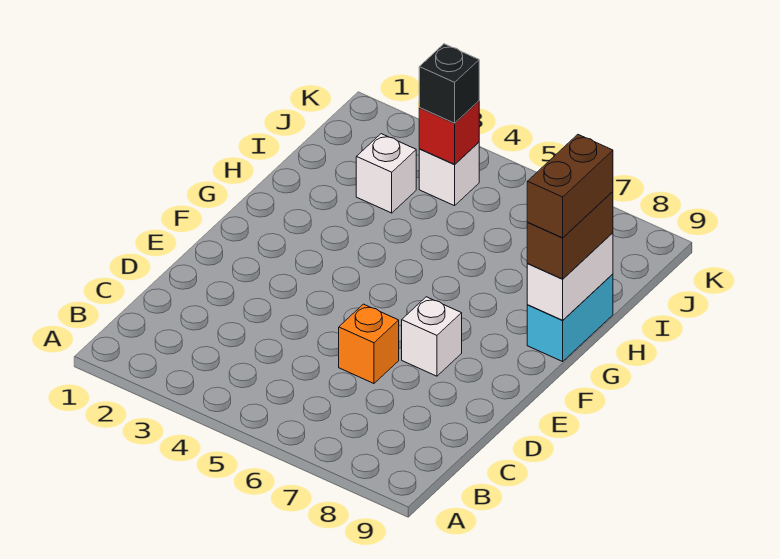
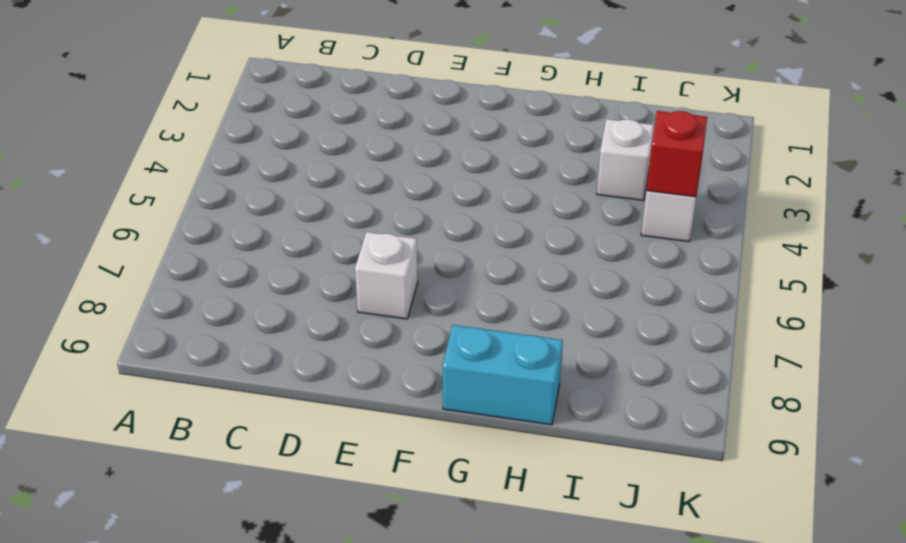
none -> orange 1x1 brick [339,304,399,383]
none -> white 1x2 brick [527,233,613,320]

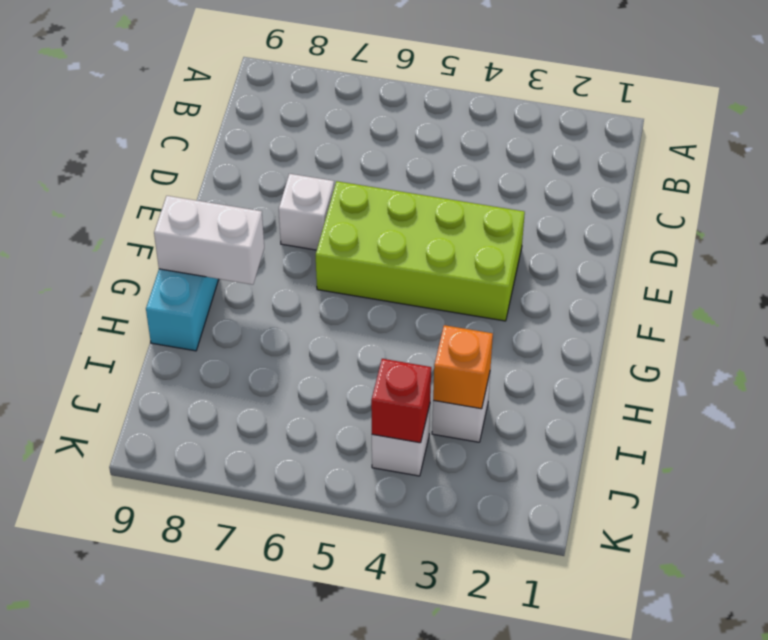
lime 2x4 brick [316,181,525,321] -> none
white 1x2 brick [154,196,264,285] -> white 1x2 brick turned to [527,233,613,320]
orange 1x1 brick [433,325,493,409] -> orange 1x1 brick moved to [339,304,399,383]
none -> brown 1x2 brick [527,192,613,279]
none -> black 1x1 brick [419,44,479,123]

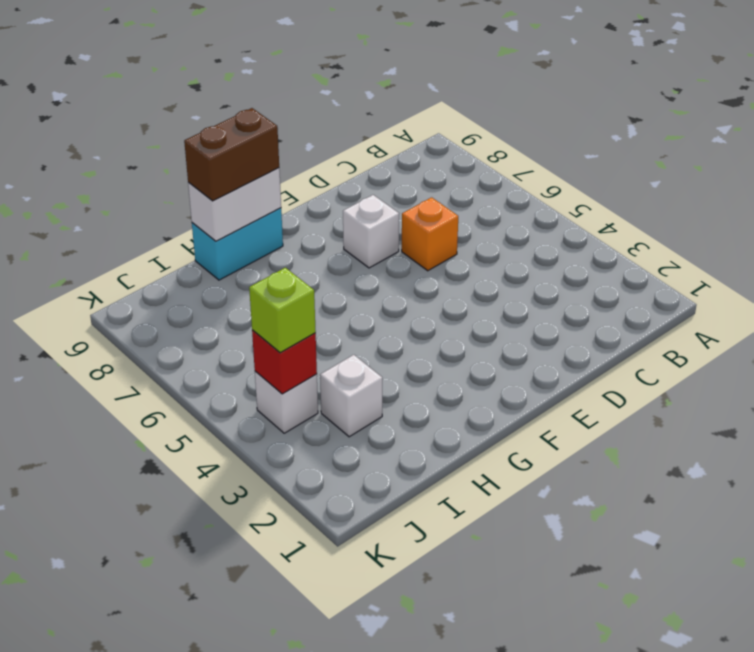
lime 1x1 brick [249,268,316,353] -> black 1x1 brick [419,44,479,123]
none -> brown 1x2 brick [527,135,613,238]

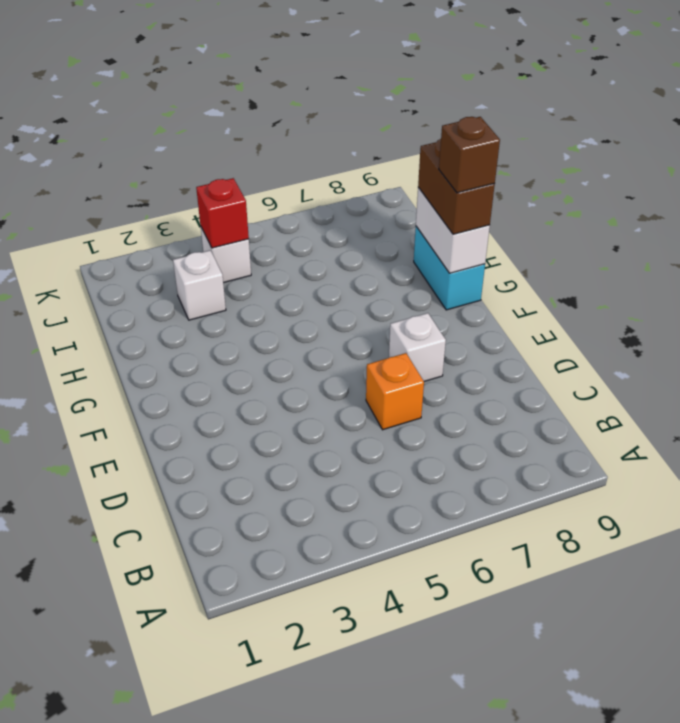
brown 1x1 brick [439,117,500,193] -> brown 1x2 brick [527,135,613,238]
none -> black 1x1 brick [419,44,479,123]

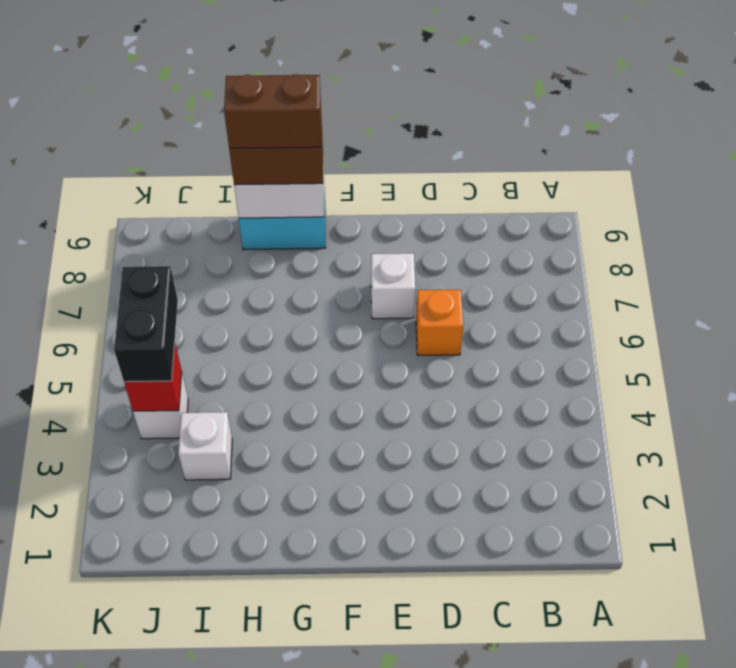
black 1x2 brick [114,266,178,382] -> black 1x1 brick [419,44,479,123]

